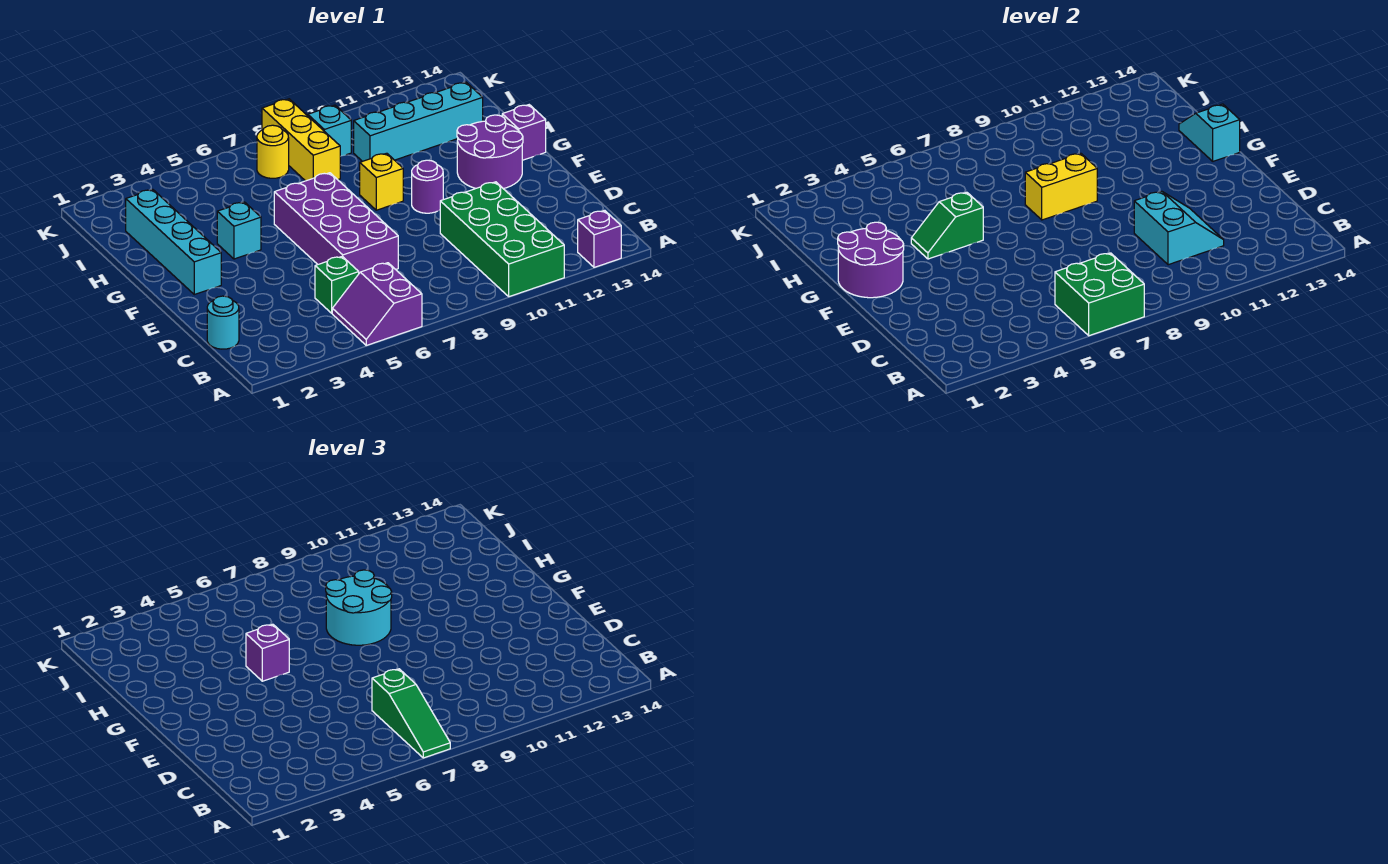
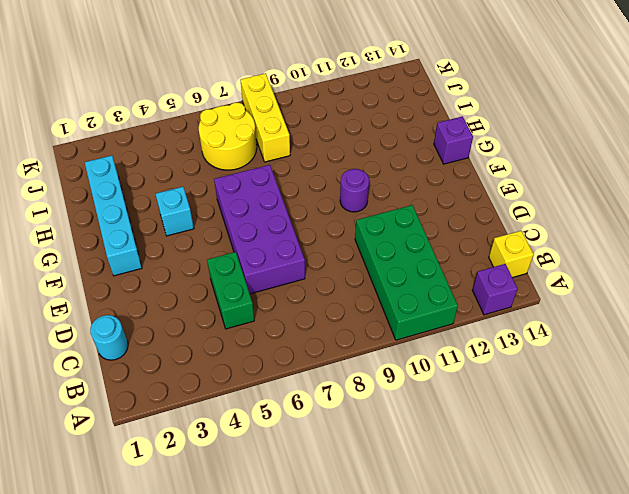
yellow 1x1 brick [489,231,534,278] -> yellow 1x1 brick moved to [360,153,403,210]
green 1x2 brick [207,252,254,329] -> green 1x1 brick [315,256,359,313]
yellow 2x2 round brick [199,103,257,170] -> yellow 1x1 round brick [257,125,289,178]
none -> purple 2x2 slope [332,263,422,345]
none -> purple 2x2 round brick [457,115,523,189]
none -> cyan 1x4 brick [354,82,483,162]

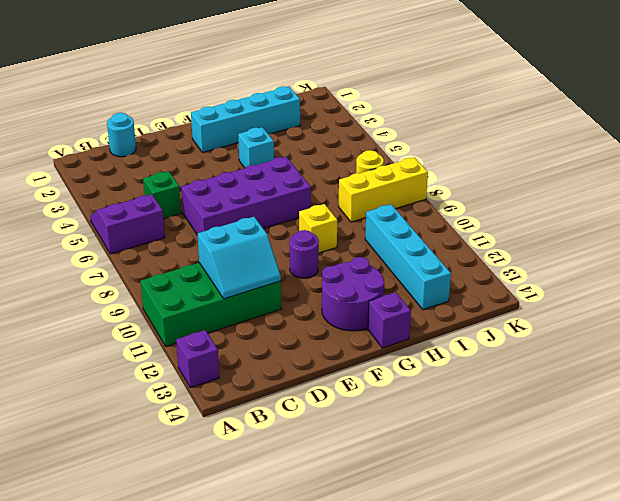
none -> cyan 1x1 brick [308,105,351,157]
none -> green 2x2 brick [1055,253,1144,336]
none -> purple 2x2 round brick [838,222,904,298]

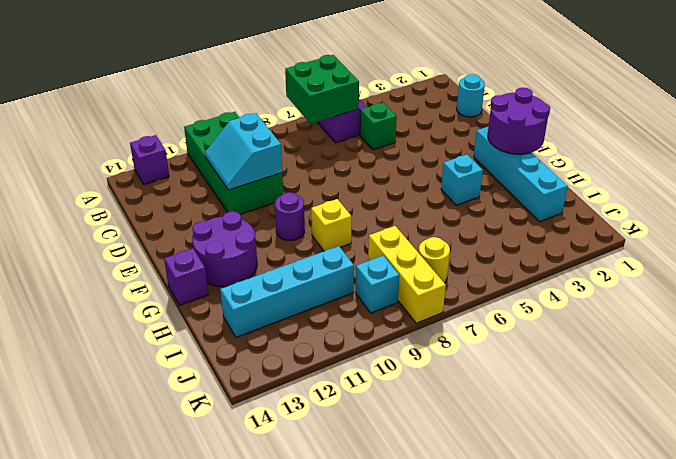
none -> purple 2x4 brick [274,173,398,273]
none -> green 1x2 slope [911,192,983,259]
none -> yellow 1x2 brick [1025,153,1097,220]

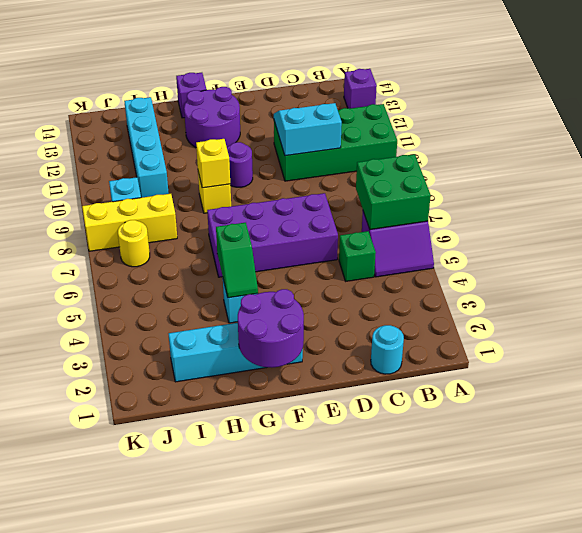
yellow 1x1 brick [196,139,230,188] -> yellow 1x2 brick [1025,153,1097,220]
none -> cyan 1x2 slope [1179,104,1240,161]
none -> green 1x3 slope [372,669,450,758]
none -> purple 1x1 brick [246,624,289,681]

